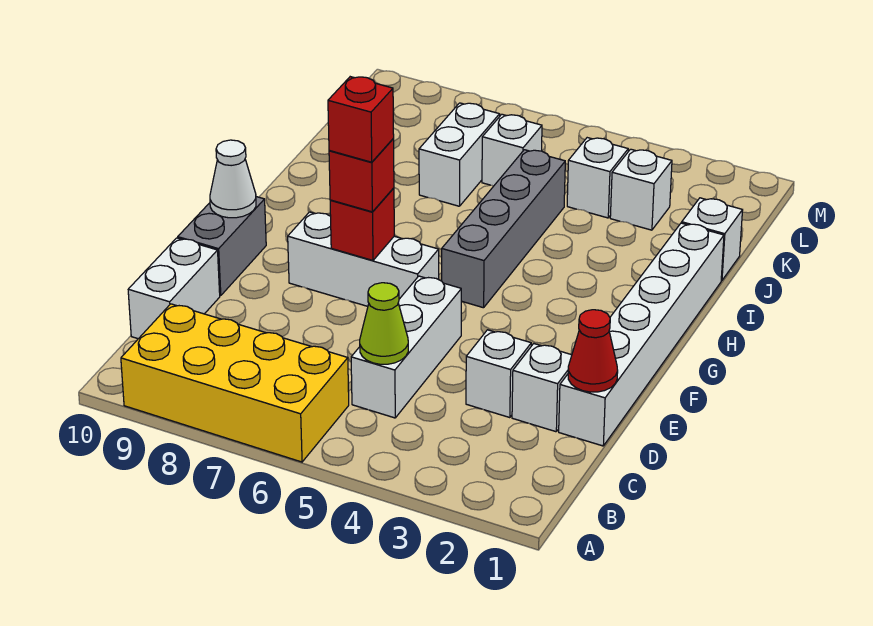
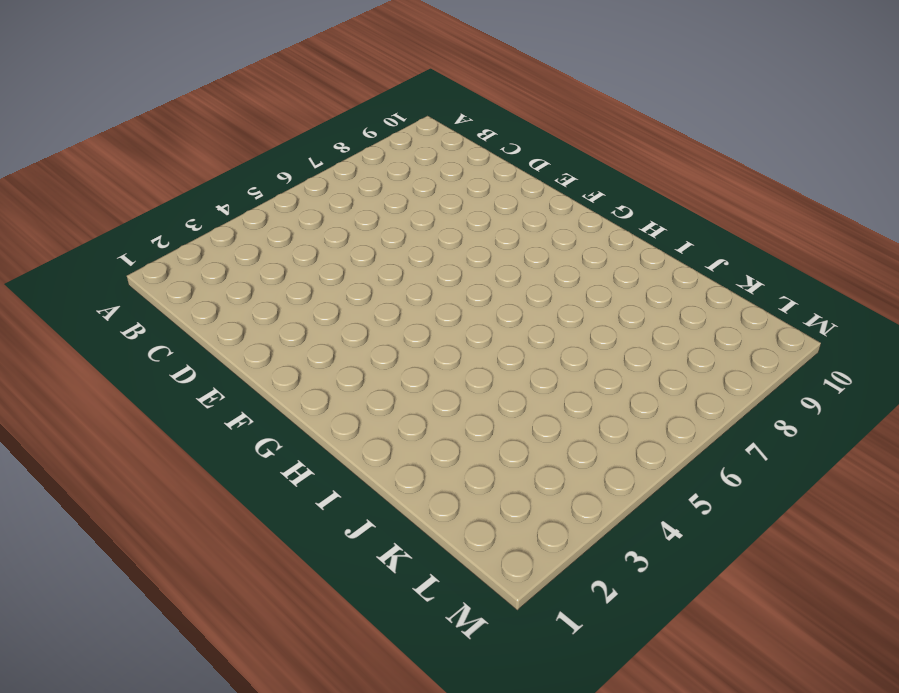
none -> yellow 2x4 brick [121,304,349,462]
none -> white 1x3 brick [351,276,462,418]
none -> white 1x2 brick [128,238,220,339]

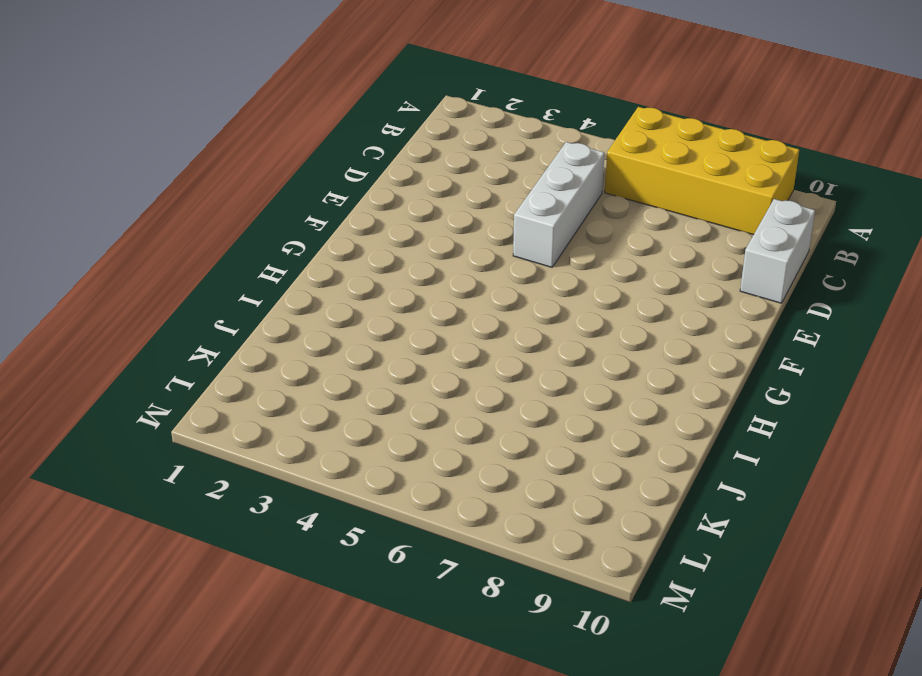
none -> white 1x6 brick [559,223,724,446]
none -> white 1x1 brick [512,344,572,432]
none -> white 1x1 brick [466,330,531,418]

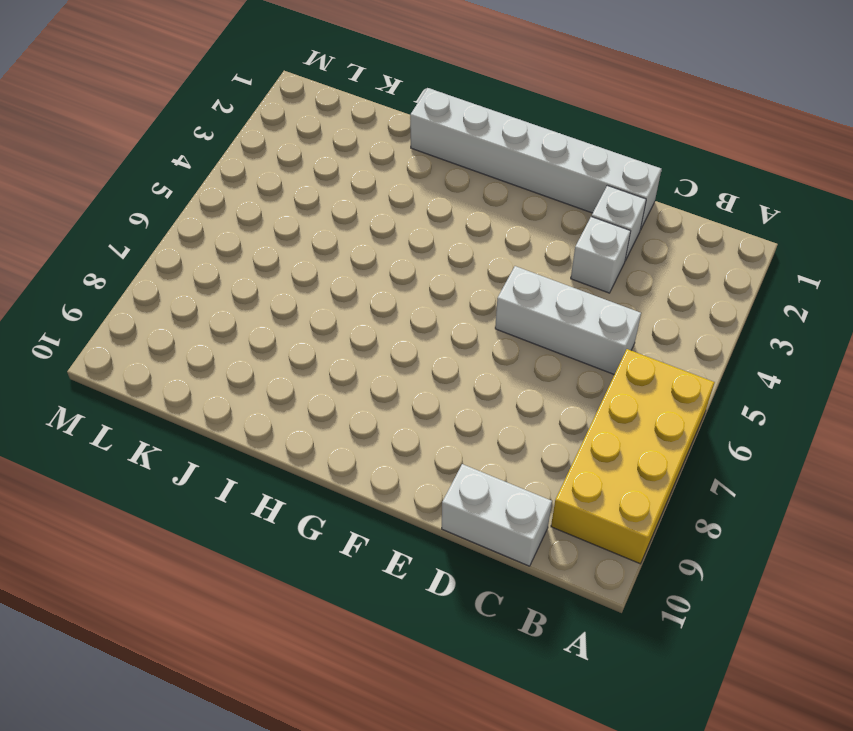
none -> grey 1x2 brick [178,197,266,296]
none -> white 1x3 brick [288,212,439,306]
none -> grey 1x4 brick [442,150,565,308]

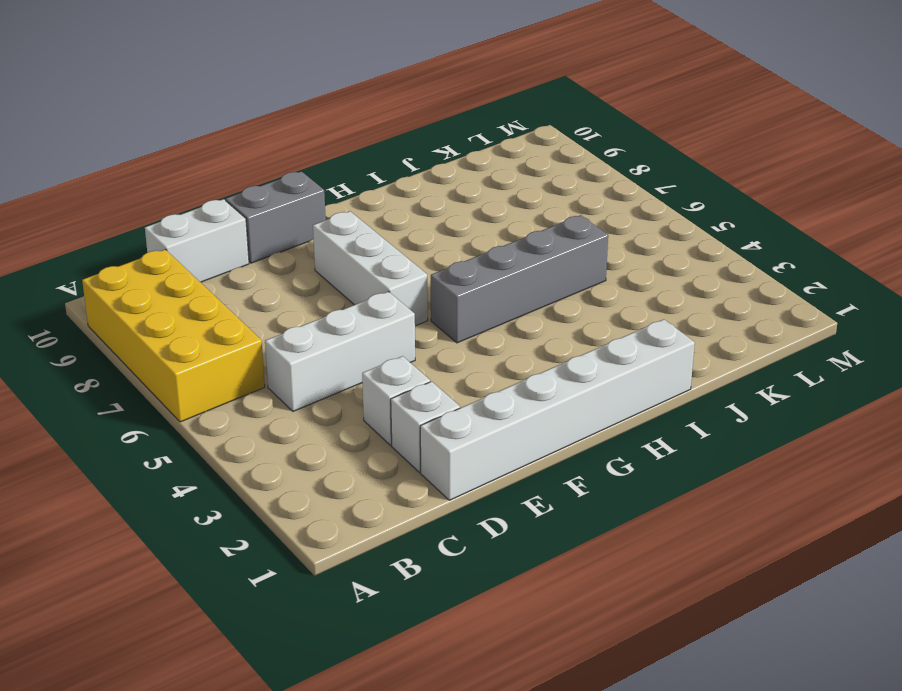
none -> white 1x1 brick [682,198,743,281]
none -> white 1x2 brick [419,103,500,206]
none -> white 1x1 brick [610,149,672,230]

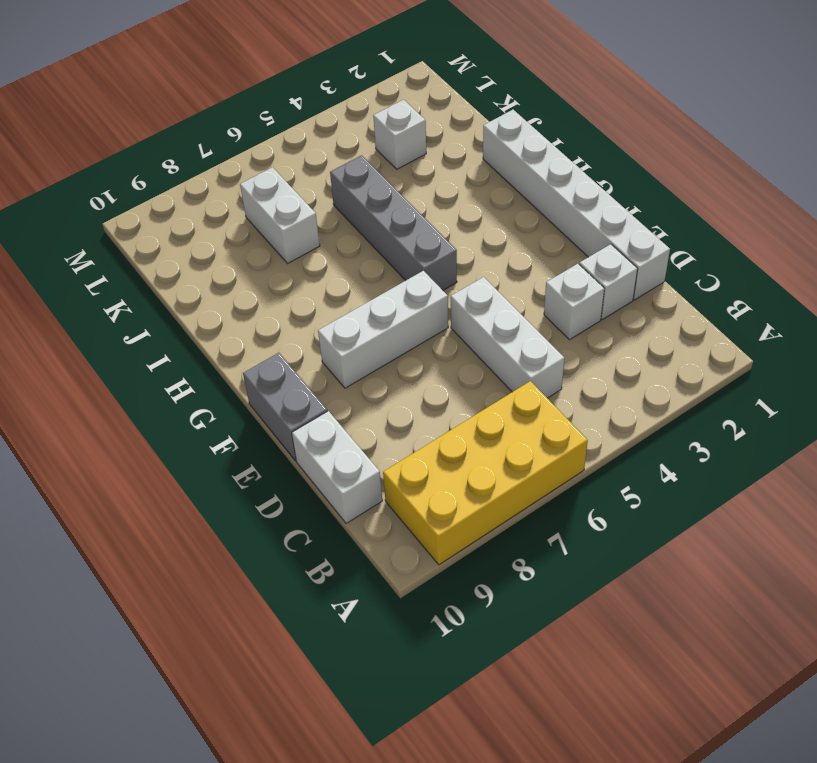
none -> white 1x1 brick [682,198,743,281]
none -> white 1x1 brick [567,138,628,218]
none -> white 1x1 brick [482,114,542,186]

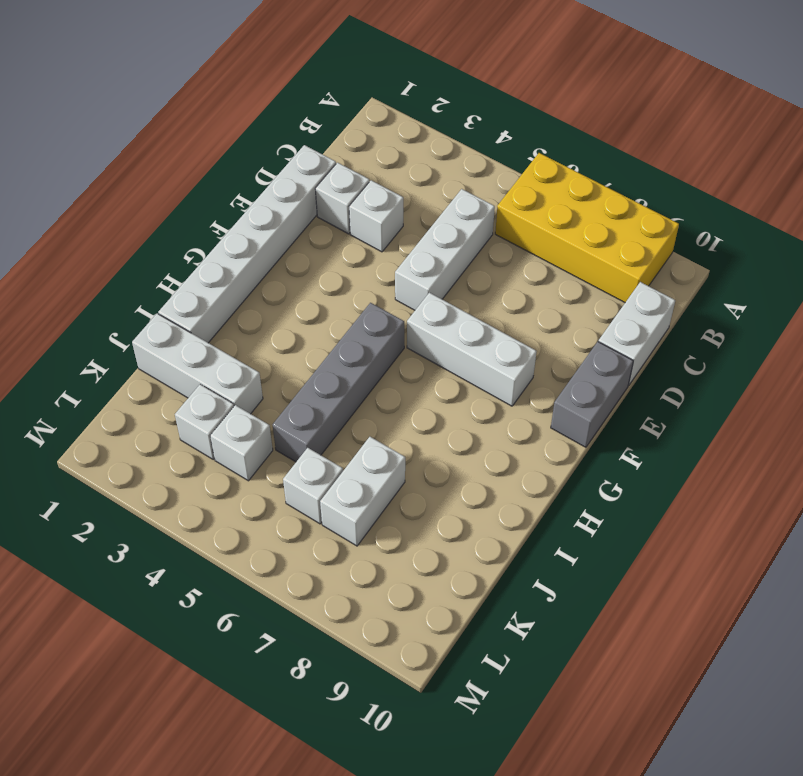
white 1x3 brick [132,314,263,414] -> white 1x1 brick [682,198,743,281]
none -> lime 1x1 cone [360,283,408,364]
none -> red 1x1 cone [568,310,618,392]
none -> red 1x1 brick [330,188,394,260]

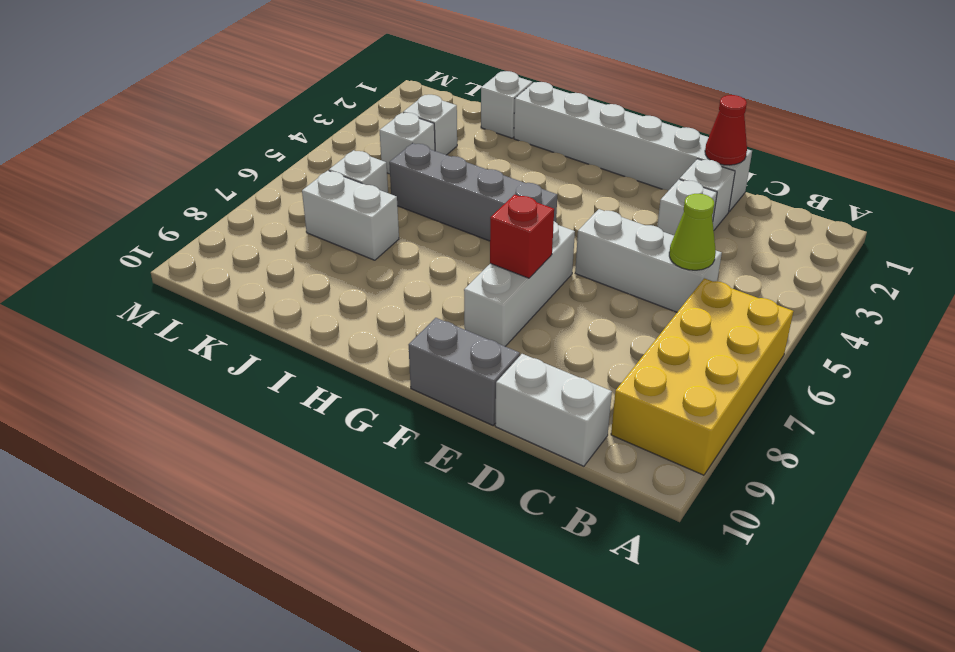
none -> white 1x1 cone [210,140,256,218]
none -> red 1x1 brick [329,139,394,212]
none -> red 1x1 brick [328,77,394,162]

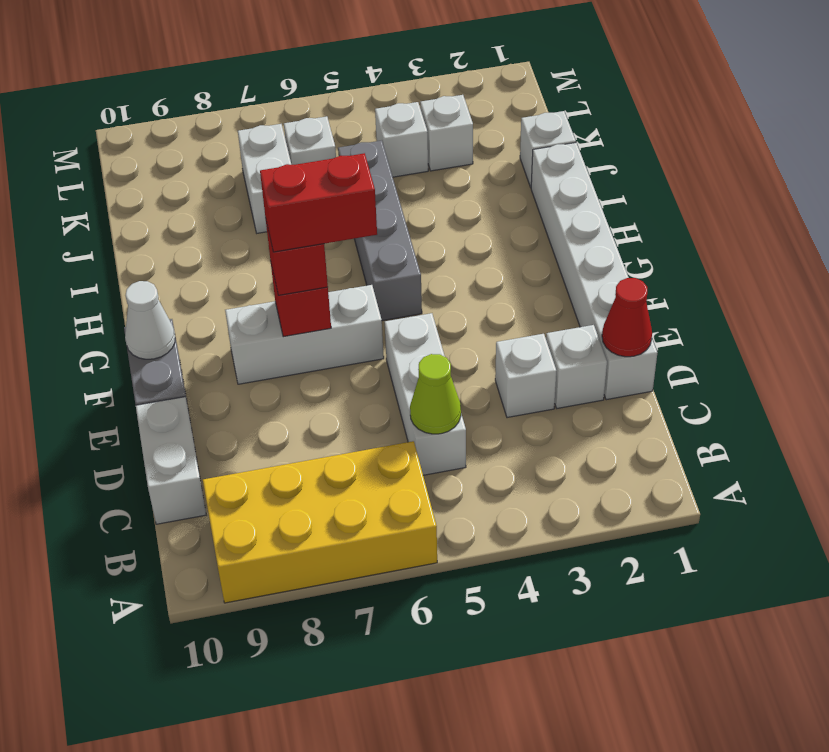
red 1x2 brick [260,153,377,252] -> red 1x1 brick [328,77,394,162]

